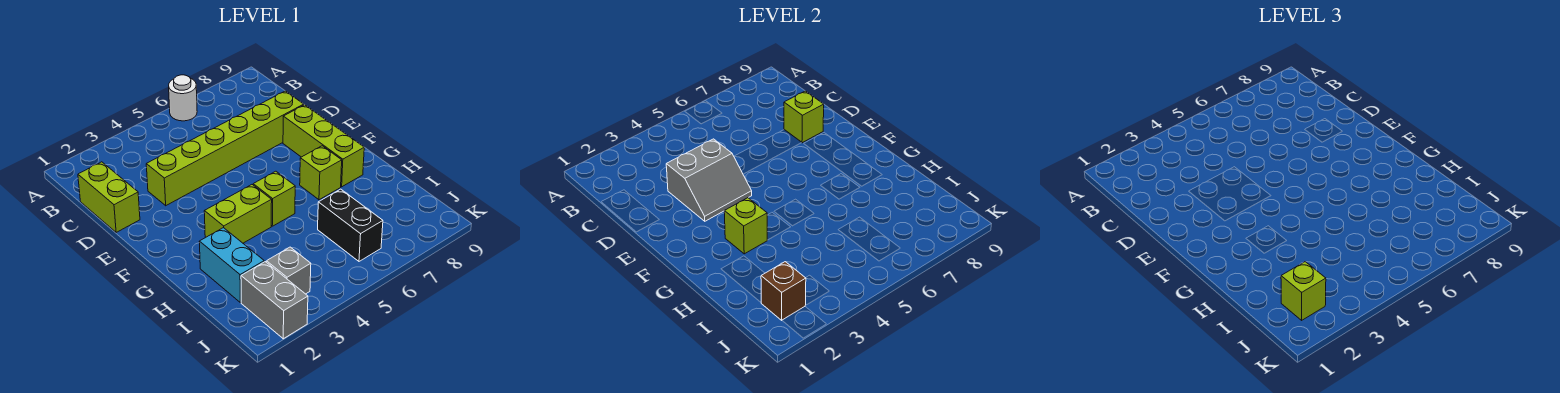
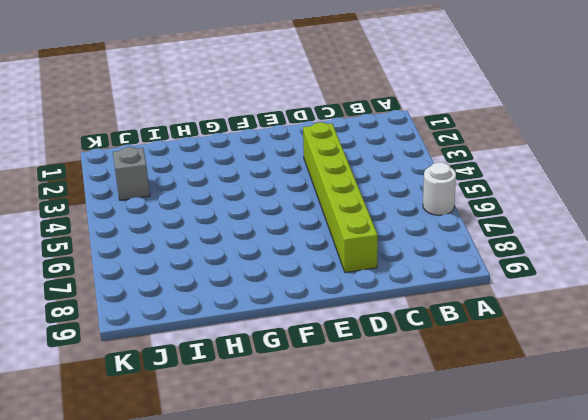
none -> lime 1x2 brick [78,162,140,232]
none -> lime 1x3 brick [283,105,364,187]
none -> lime 1x2 brick [204,185,272,243]

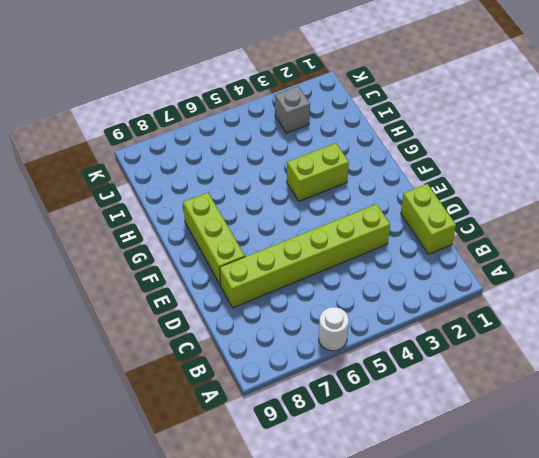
none -> lime 1x1 brick [253,171,295,226]
none -> lime 1x1 brick [300,146,342,200]
none -> cyan 1x2 brick [199,228,264,303]

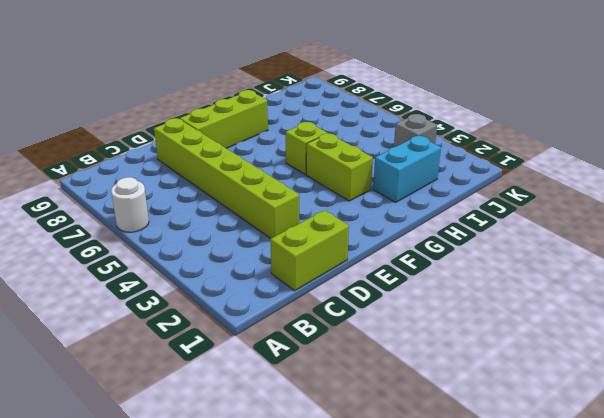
none -> lime 1x1 brick [300,146,342,200]
none -> black 1x2 brick [318,189,383,261]
none -> grey 1x2 brick [241,262,308,339]

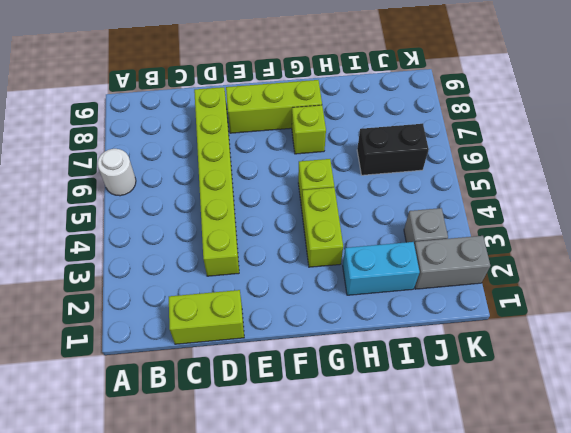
none -> grey 2x2 slope [666,139,752,221]
none -> lime 1x1 brick [784,91,824,143]
none -> lime 1x1 brick [724,198,767,254]

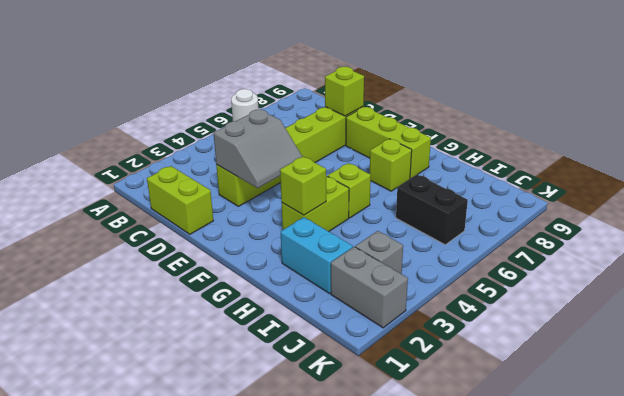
none -> brown 1x1 brick [761,262,806,320]
none -> lime 1x1 brick [1281,262,1326,320]

